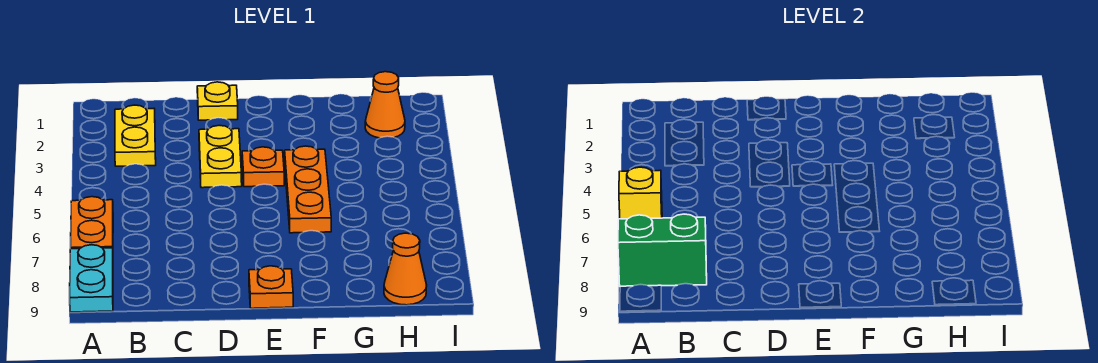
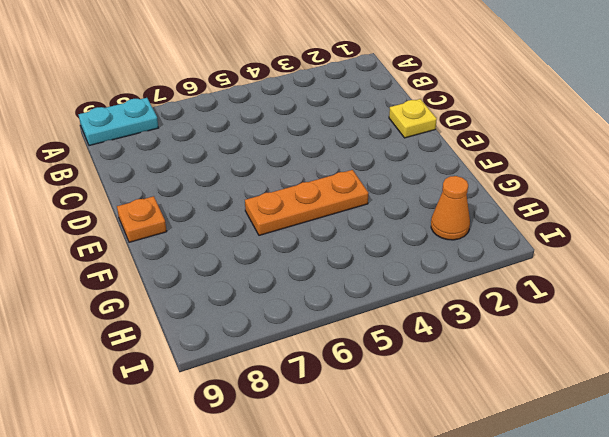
none -> orange 1x2 plate [71,197,113,249]
none -> yellow 1x2 plate [115,105,156,166]
none -> yellow 1x2 plate [199,125,242,188]

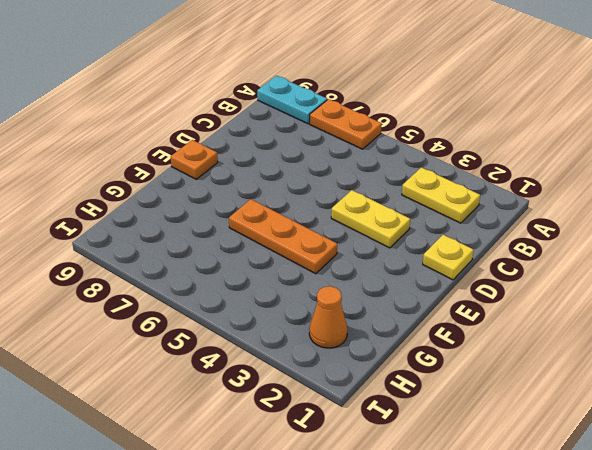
none -> orange 1x1 plate [242,147,284,187]
none -> orange 1x1 cone [384,233,427,305]
none -> yellow 1x1 brick [619,167,662,219]

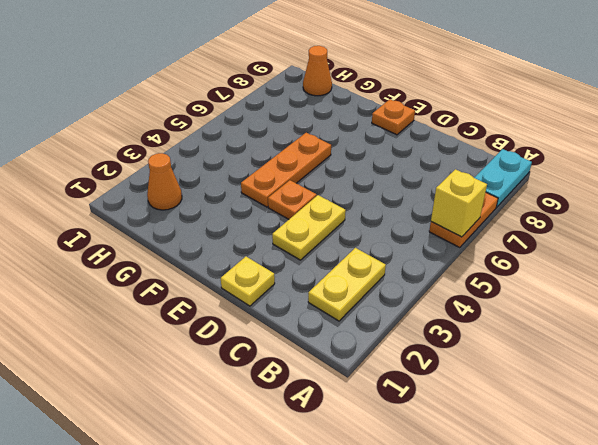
none -> green 1x2 brick [618,214,707,286]

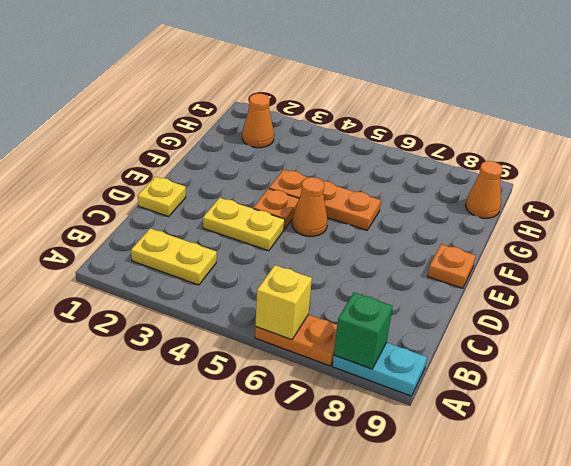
green 1x1 brick [334,293,393,369] -> green 1x2 brick [618,214,707,286]
orange 1x1 cone [292,177,328,236] -> none

